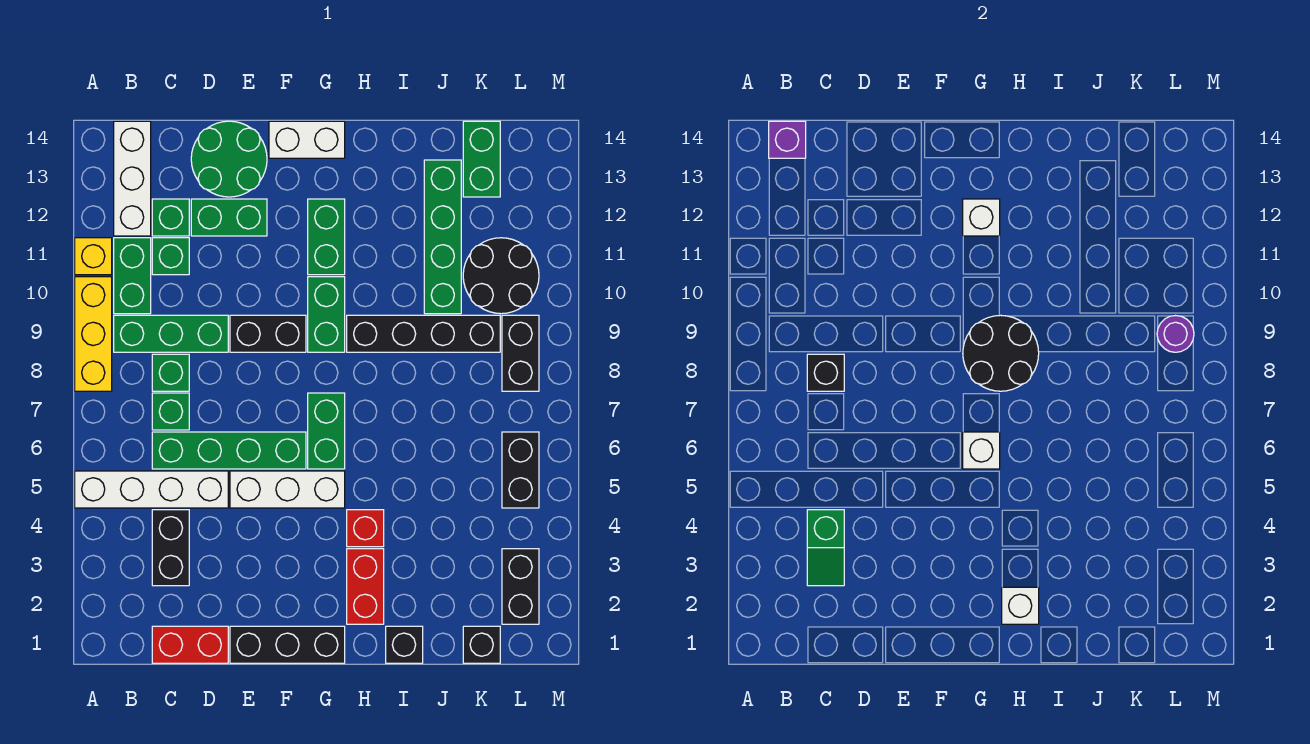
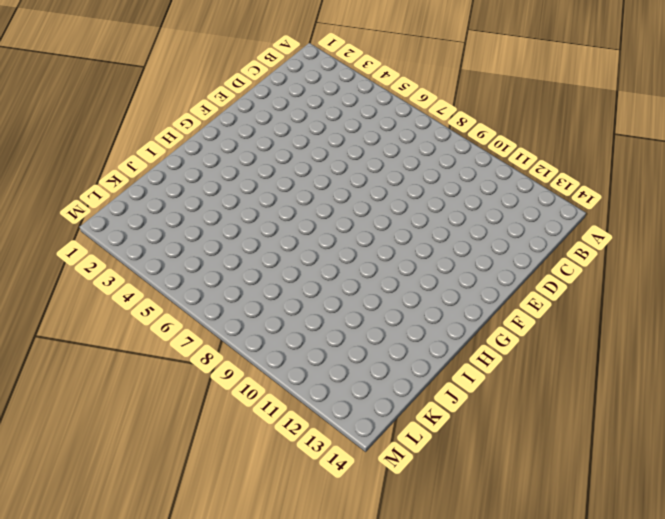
none -> white 1x4 brick [75,471,228,508]
none -> yellow 1x3 brick [75,277,112,391]
none -> yellow 1x1 brick [75,238,112,275]
none -> green 1x3 brick [114,315,228,352]

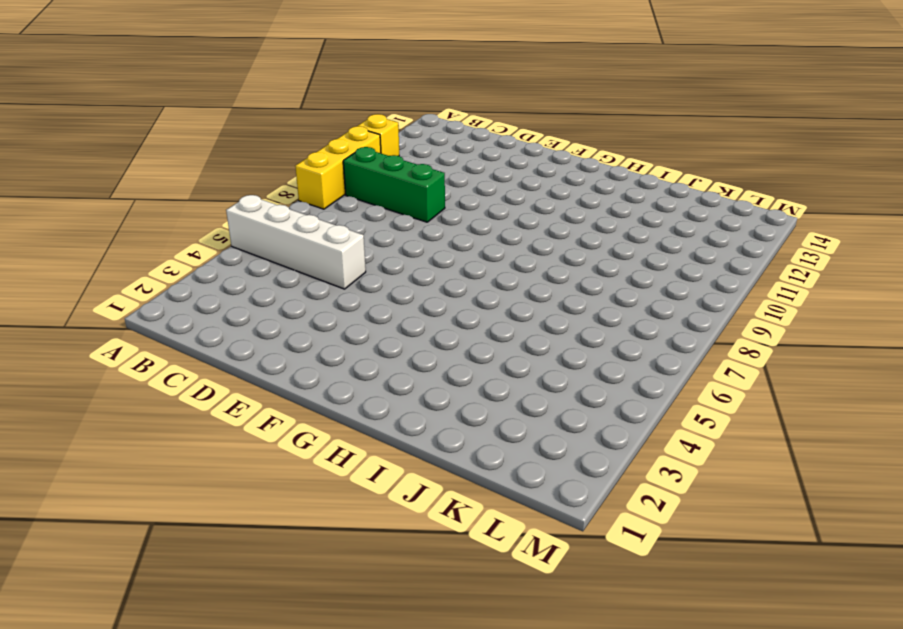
none -> green 1x2 brick [114,238,151,314]
none -> white 1x3 brick [114,121,151,236]
none -> red 1x2 brick [152,626,228,663]
none -> black 1x2 brick [152,510,189,586]

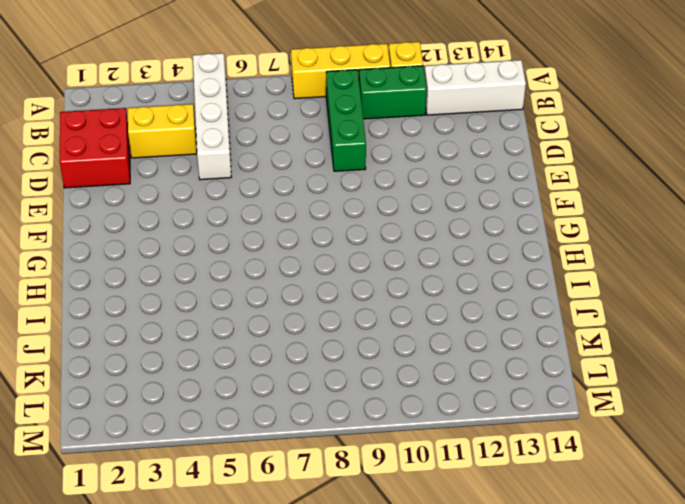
red 2x2 brick [59,108,130,188] -> red 1x2 brick [152,626,228,663]
yellow 1x2 brick [128,104,197,158] -> black 1x2 brick [152,510,189,586]
none -> green 1x4 brick [152,432,306,469]
none -> green 1x1 brick [152,393,189,430]
none -> green 1x1 brick [152,354,189,391]
none -> green 1x1 brick [152,238,189,275]

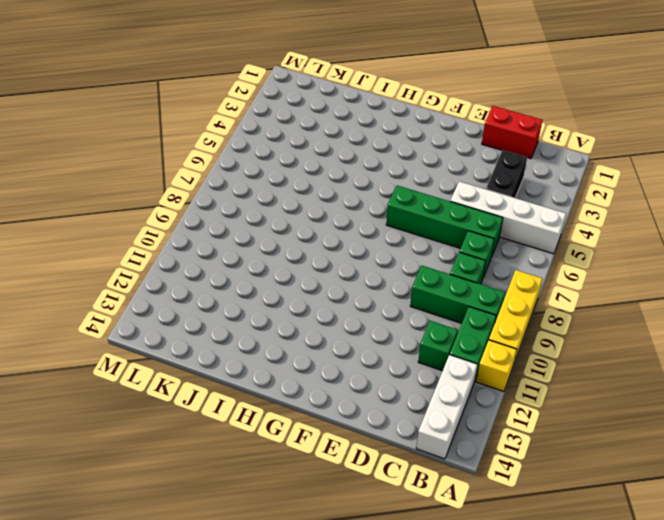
none -> green 1x1 brick [152,199,189,236]
none -> green 1x2 brick [191,199,267,236]
none -> green 2x2 round brick [191,121,267,197]
none -> black 1x3 brick [230,626,345,663]

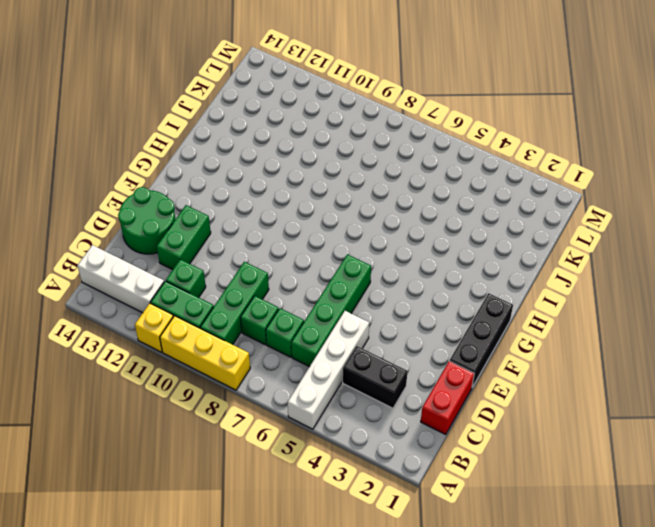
none -> green 1x1 brick [152,199,189,236]
none -> white 1x3 brick [230,471,345,508]
none -> black 1x2 brick [230,315,306,352]
none -> white 1x2 brick [269,121,345,158]

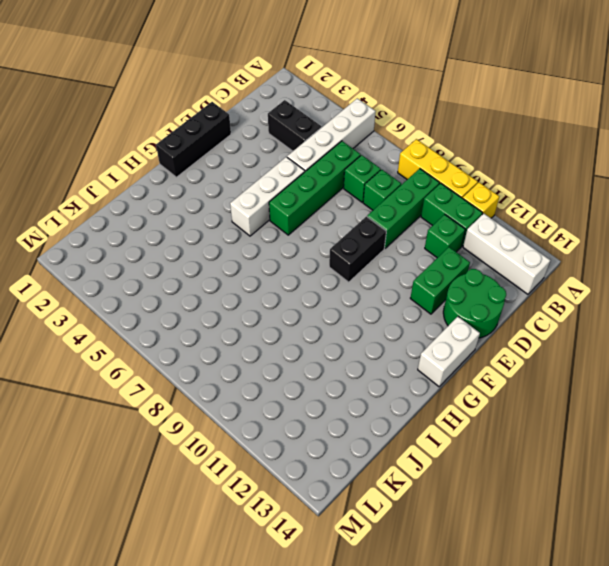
none -> red 1x2 brick [152,626,228,663]
none -> green 1x1 brick [152,199,189,236]
none -> green 1x2 brick [308,393,345,469]
none -> green 1x2 brick [308,277,345,352]

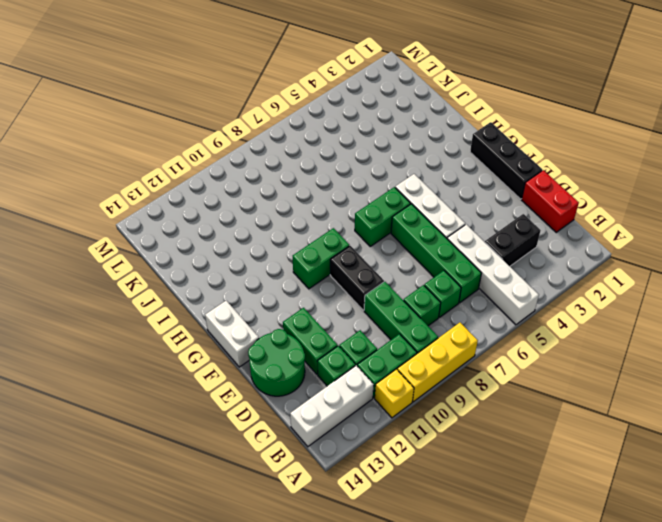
none -> green 1x2 brick [308,199,345,275]
none -> red 1x2 brick [347,549,384,624]
none -> red 1x1 brick [347,510,384,547]
none -> black 1x4 brick [347,315,500,352]

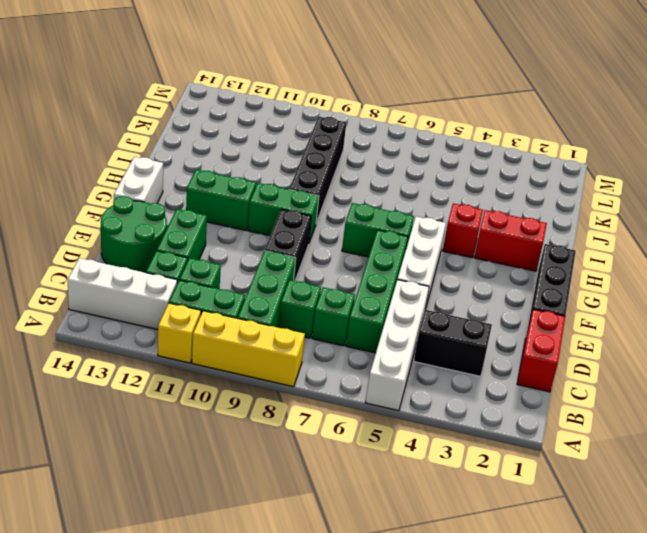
none -> black 1x1 brick [386,626,423,663]
none -> green 1x4 brick [424,160,461,314]
none -> black 1x1 brick [463,626,500,663]
none -> black 2x2 round brick [463,238,539,314]

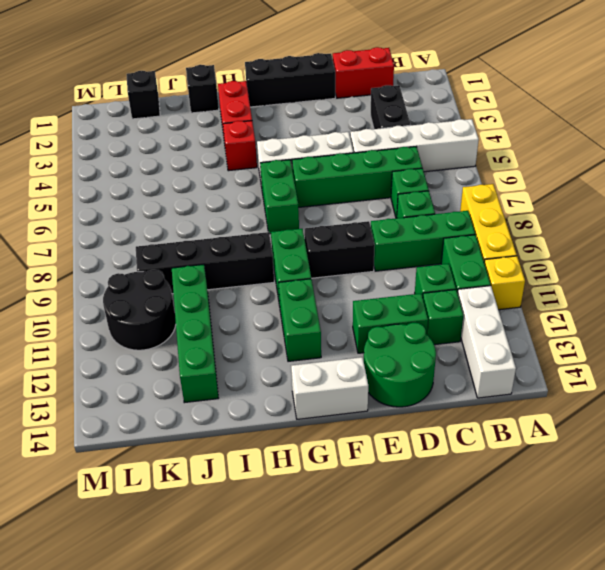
none -> green 1x2 brick [463,121,500,197]
none -> black 1x2 brick [502,549,539,624]
none -> black 1x2 brick [502,432,539,508]
none -> black 1x2 brick [502,315,539,391]

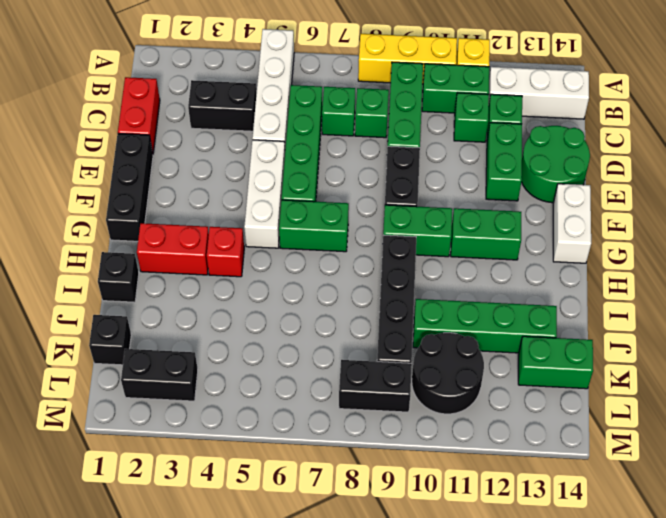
none -> black 1x2 brick [502,432,539,508]
none -> purple 1x1 brick [769,121,806,158]
none -> green 1x2 slope [807,510,844,586]
none -> black 1x1 brick [807,354,844,391]

